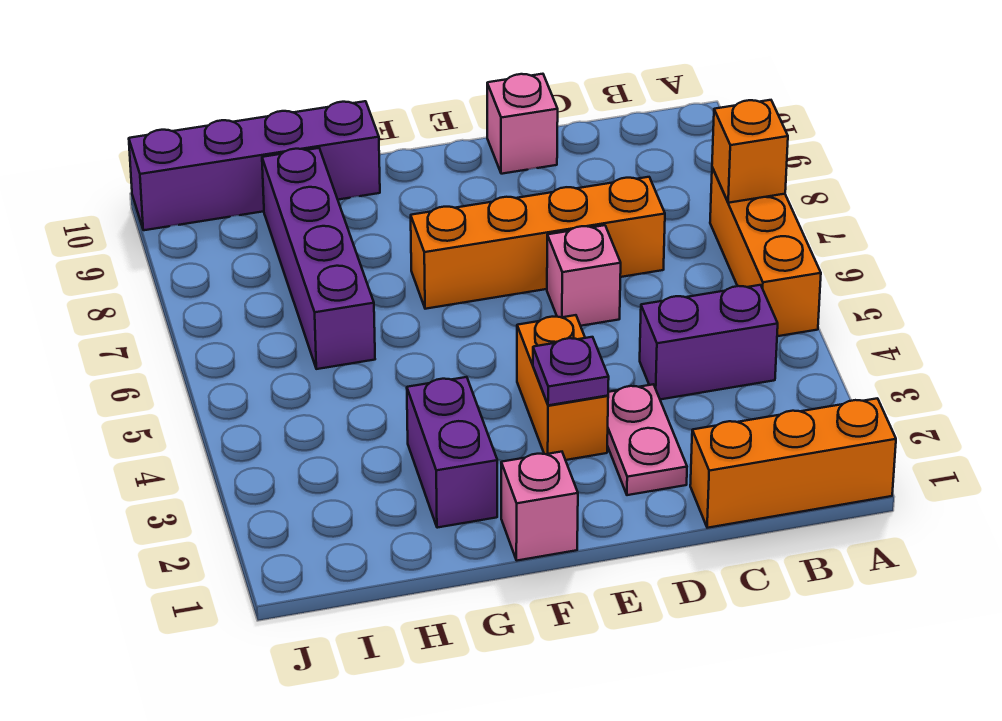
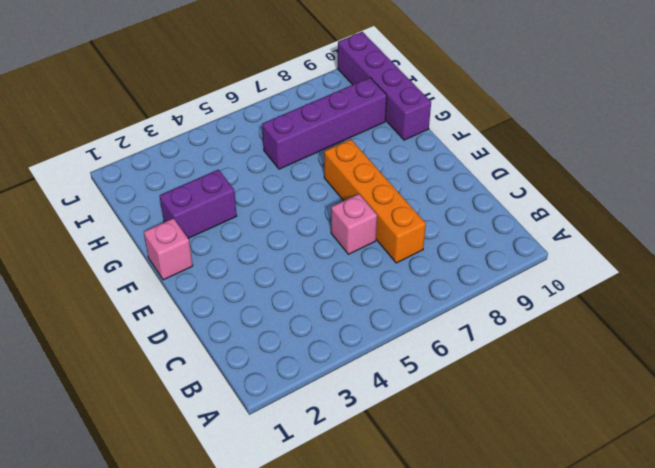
none -> orange 1x3 brick [690,398,896,528]
none -> orange 1x3 brick [710,167,821,336]
none -> purple 1x2 brick [640,285,778,399]

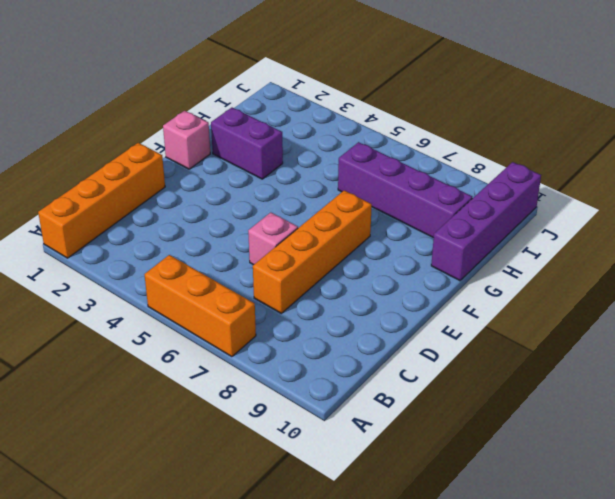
orange 1x4 brick [38,143,165,258] -> orange 1x3 brick [690,398,896,528]
none -> purple 1x2 brick [640,285,778,399]
none -> pink 1x2 plate [607,384,687,495]
none -> pink 1x1 brick [487,74,558,174]

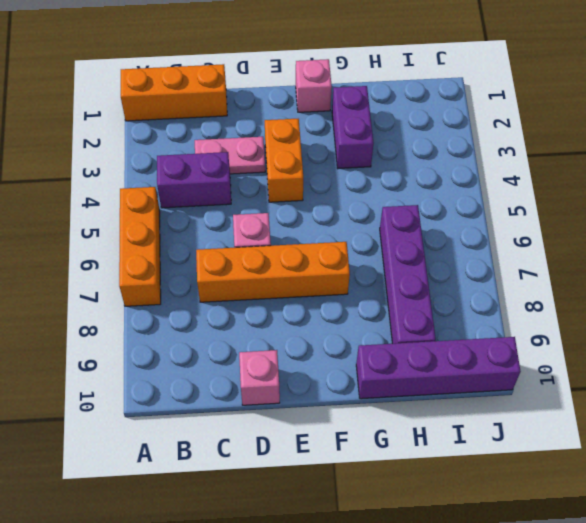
pink 1x2 plate [195,137,265,174] -> pink 1x2 plate turned to [607,384,687,495]
none -> orange 1x1 brick [712,100,788,203]
none -> purple 1x1 plate [533,337,609,405]

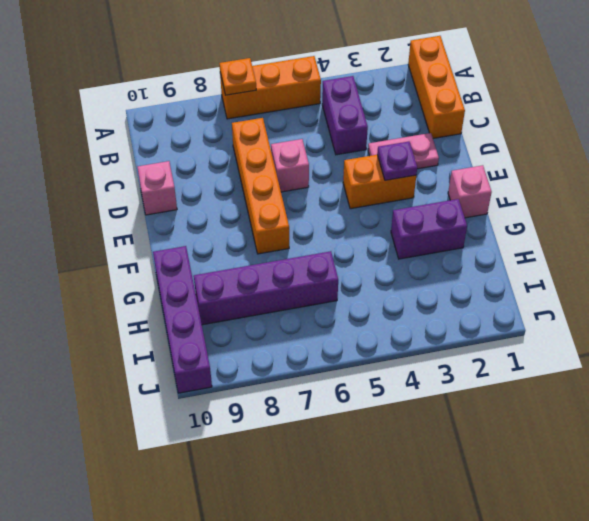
orange 1x1 plate [219,58,256,95] -> orange 1x1 brick [712,100,788,203]

